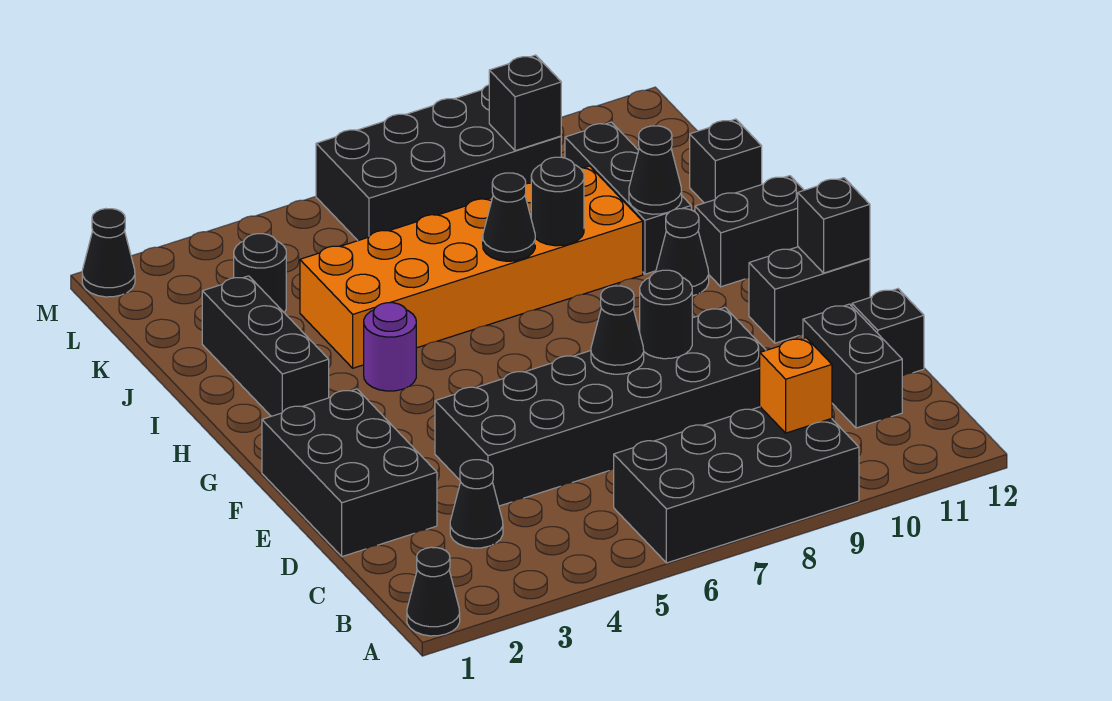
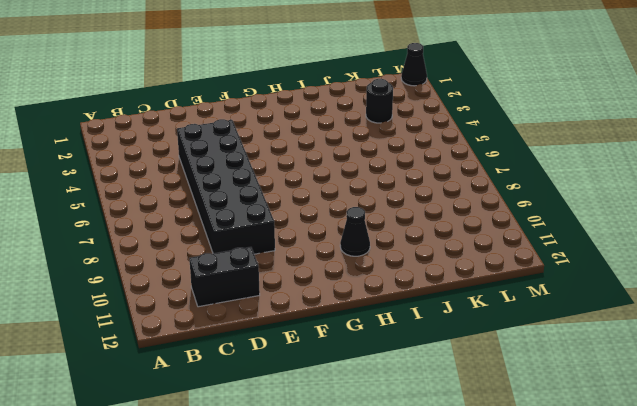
none -> black 1x1 cone [407,547,460,636]
none -> black 2x4 brick [614,407,859,563]
none -> black 1x1 cone [450,460,503,548]

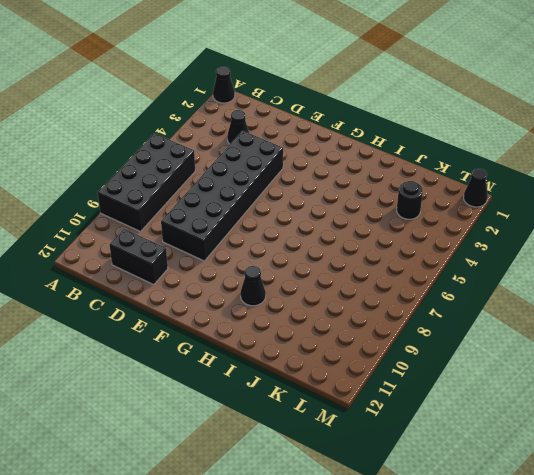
none -> black 2x3 brick [262,389,437,557]
none -> black 1x1 brick [852,289,924,376]
none -> black 1x2 brick [749,247,870,343]

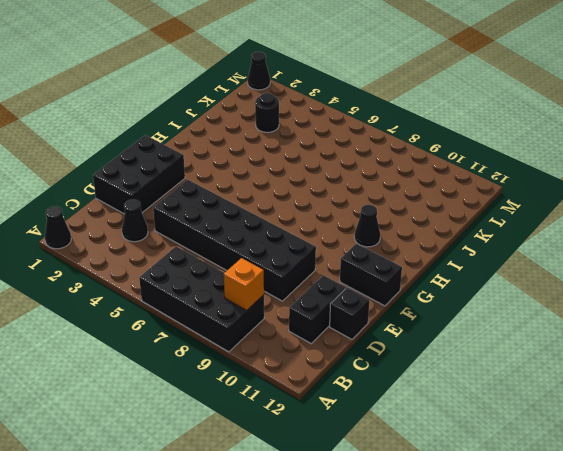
none -> black 1x3 brick [202,276,329,416]
none -> purple 1x1 round brick [364,303,416,391]
none -> black 1x2 brick [695,176,804,287]

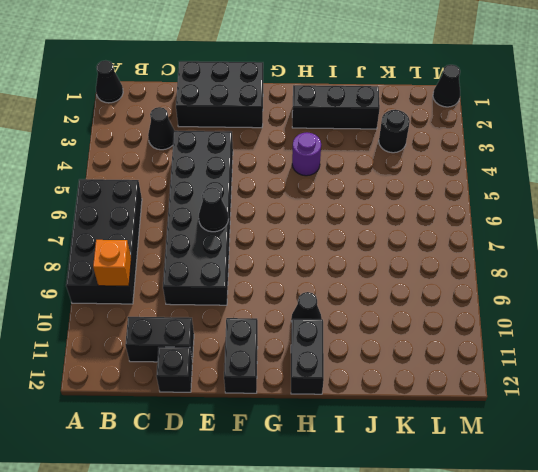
none -> orange 2x6 brick [300,166,643,368]
none -> black 1x3 brick [565,122,691,274]
none -> black 1x1 brick [690,119,762,203]

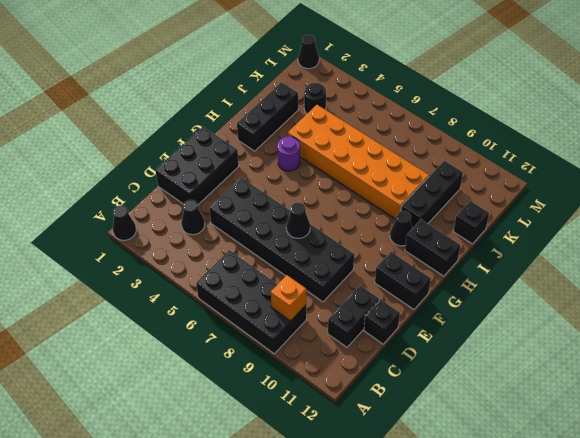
none -> black 2x4 brick [316,85,561,241]
none -> black 1x1 round brick [640,270,692,359]
none -> black 1x1 brick [798,178,870,273]

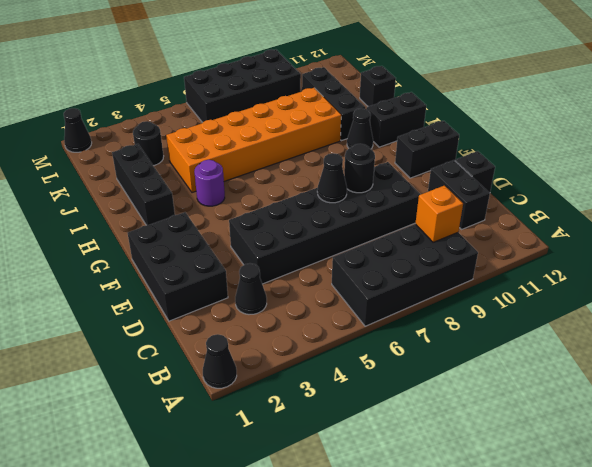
none -> black 1x1 brick [798,178,870,273]
none -> black 1x1 cone [483,173,535,261]
none -> black 1x1 round brick [531,157,584,246]

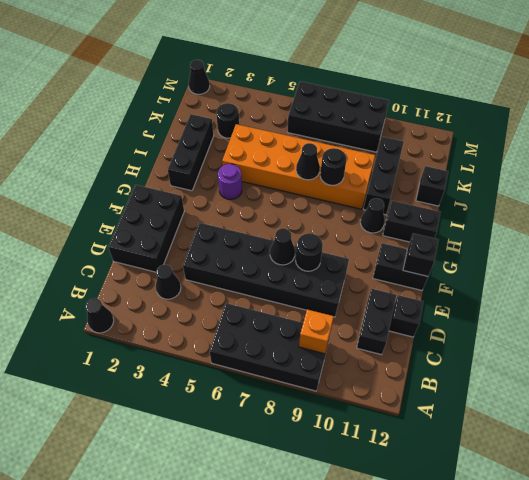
none -> black 1x1 cone [629,126,682,214]
none -> black 1x1 brick [489,55,561,151]

